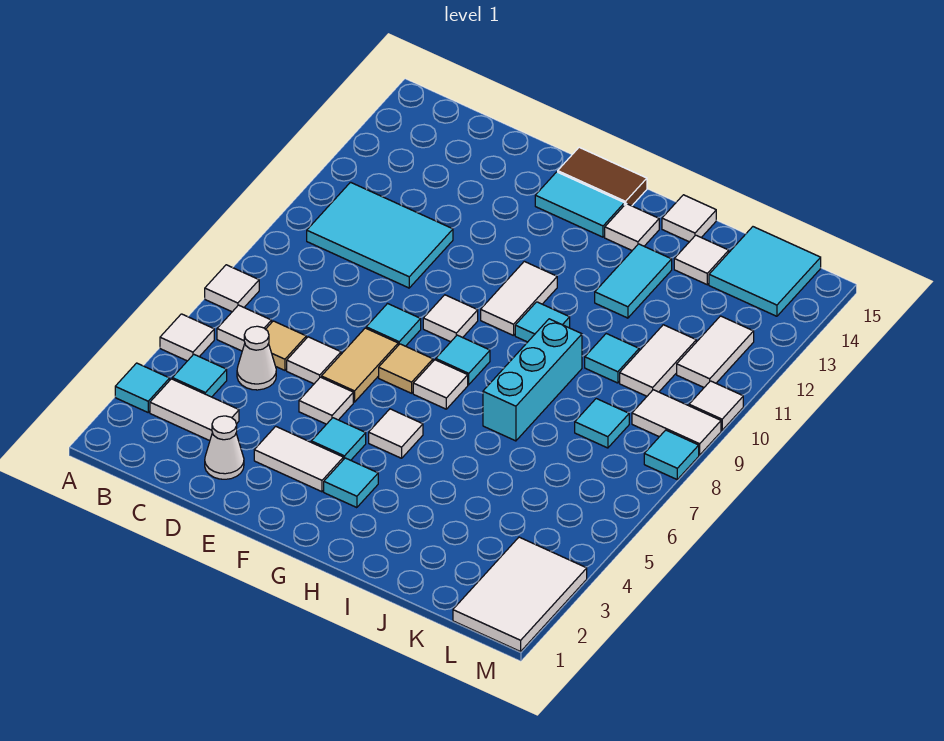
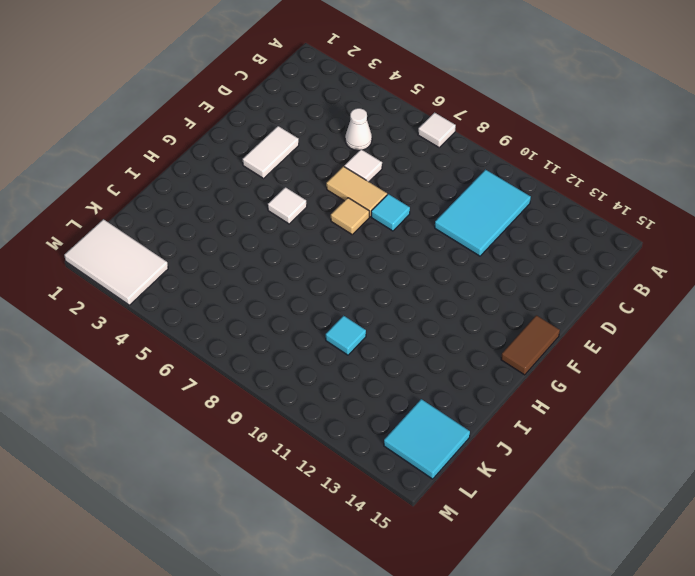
none -> cyan 1x1 tile [115,363,170,412]
none -> white 1x1 tile [160,314,214,361]
none -> white 1x2 tile [150,379,239,441]
none -> cyan 1x1 tile [172,354,227,397]

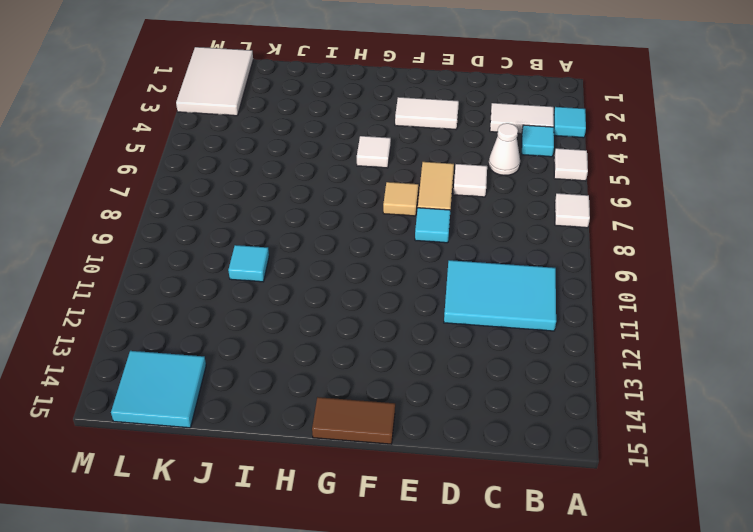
none -> white 1x1 tile [217,305,272,351]
none -> tan 1x1 tile [266,321,306,370]
none -> white 1x1 cone [205,416,244,479]
none -> white 1x1 tile [299,377,353,424]

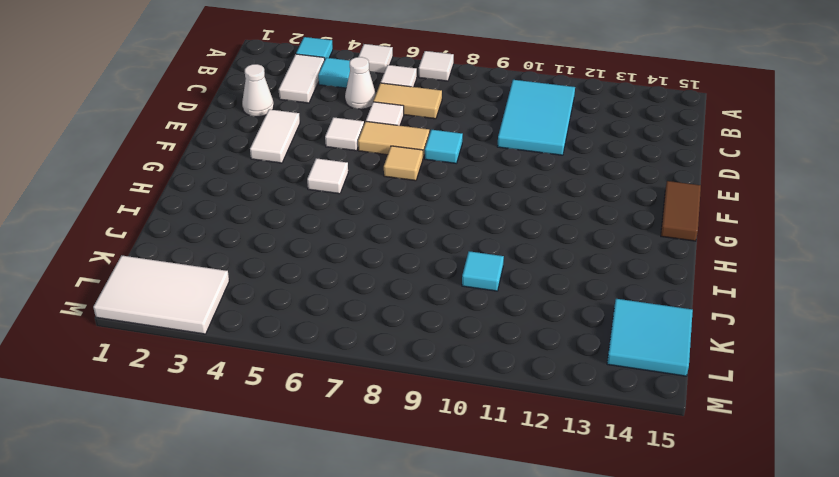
tan 1x2 tile [373,83,442,119] -> tan 1x1 tile [266,321,306,370]
none -> cyan 1x1 tile [311,418,366,460]
none -> white 1x1 tile [423,295,478,342]
none -> cyan 1x2 tile [535,172,624,237]
none -> cyan 1x1 tile [324,458,378,508]

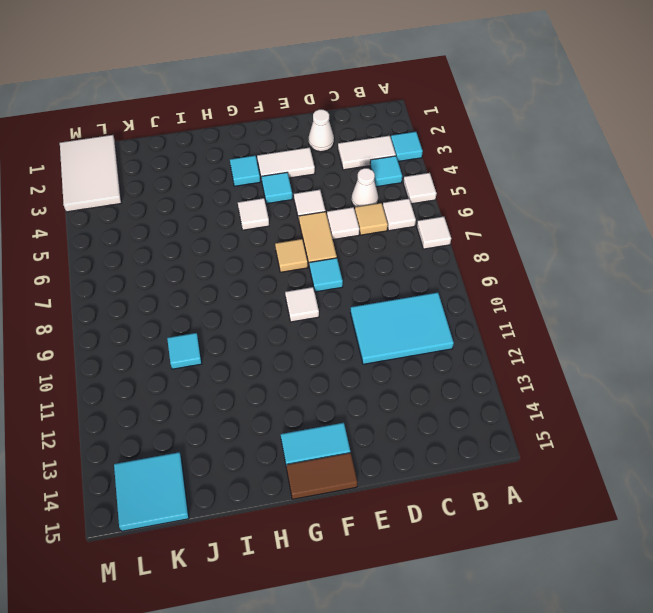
none -> white 1x1 tile [413,360,468,409]
none -> cyan 1x1 tile [436,335,490,385]
none -> white 1x2 tile [481,261,557,336]
none -> cyan 1x1 tile [515,302,570,342]

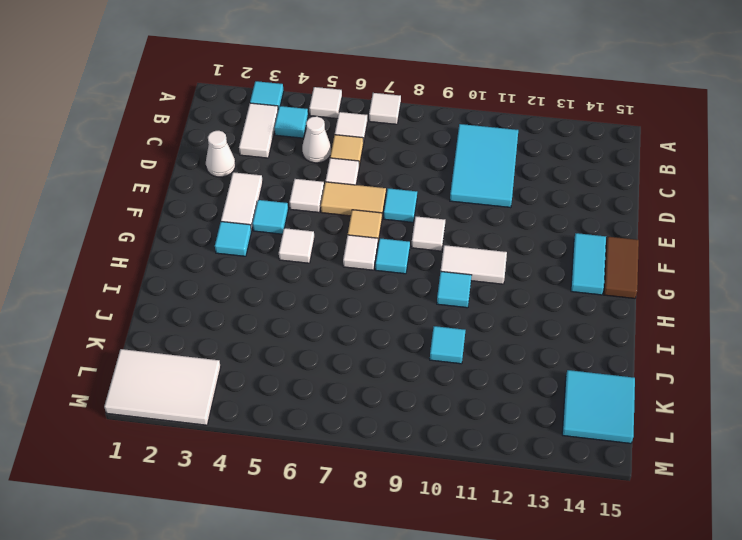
none -> white 1x1 tile [605,204,659,250]
none -> cyan 1x3 brick [483,319,582,441]
none -> cyan 1x2 tile [595,244,672,318]
none -> white 1x1 tile [662,195,716,242]

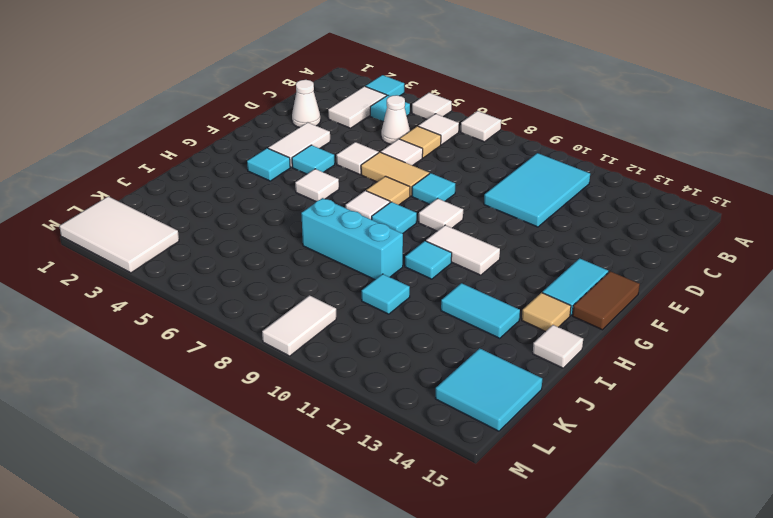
tan 1x1 tile [522,292,571,332] -> white 1x1 tile [605,204,659,250]
none -> white 1x1 tile [674,235,729,285]
none -> cyan 1x1 tile [575,399,629,448]
none -> white 1x2 tile [620,325,696,396]
none -> white 1x2 tile [677,316,754,387]

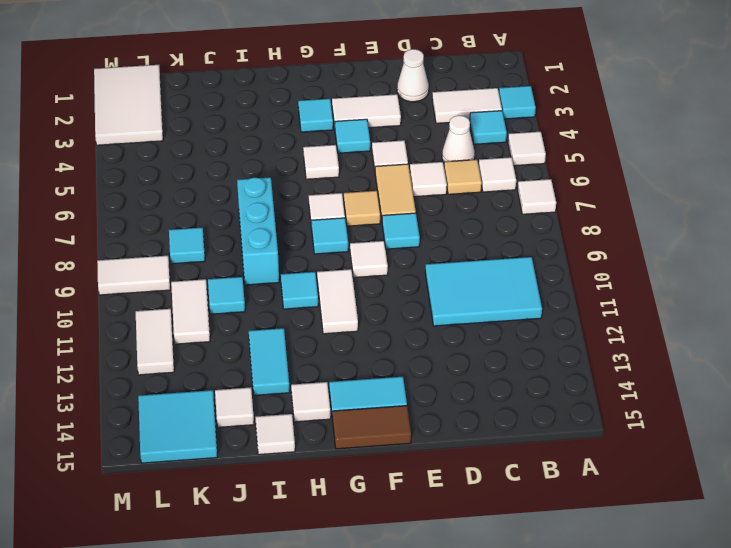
none -> cyan 1x1 tile [644,430,699,479]
none -> white 1x1 tile [689,381,743,430]

